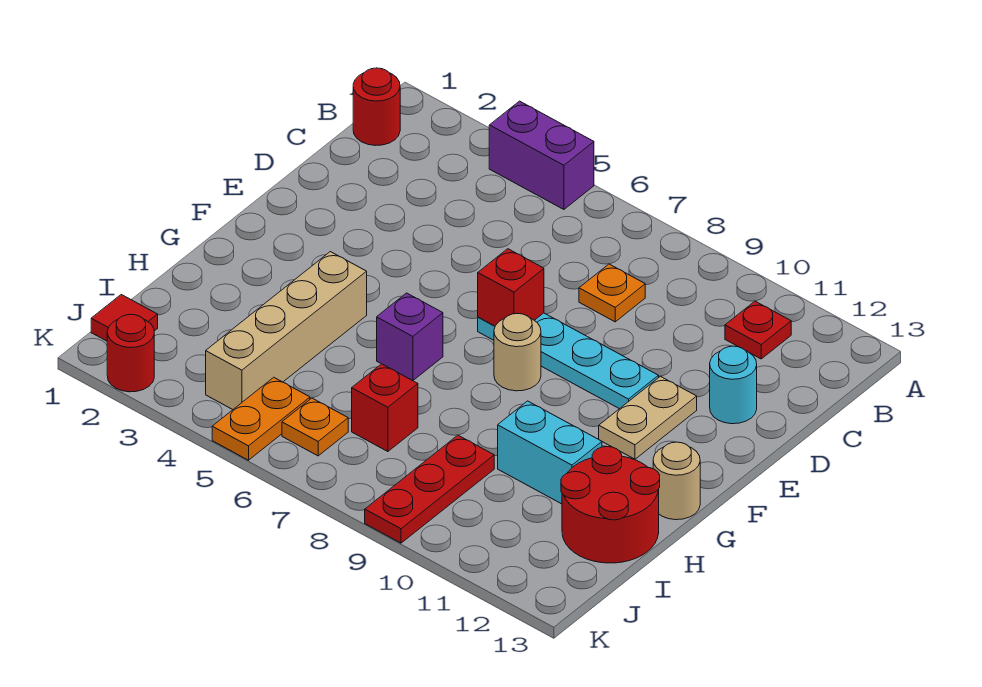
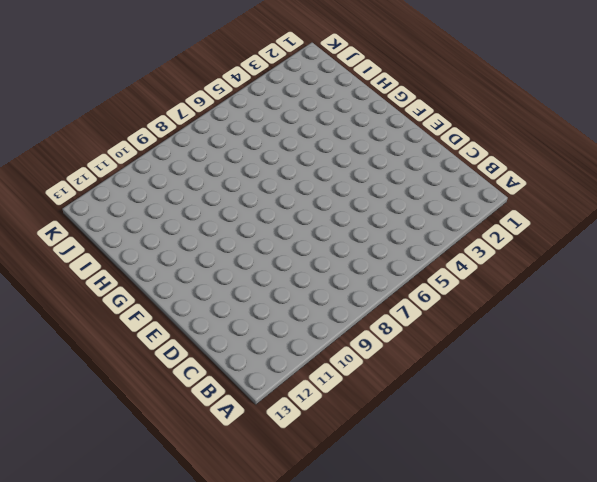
none -> purple 1x2 brick [489,101,594,209]
none -> red 1x1 round brick [353,68,400,146]
none -> red 1x1 plate [725,301,791,359]

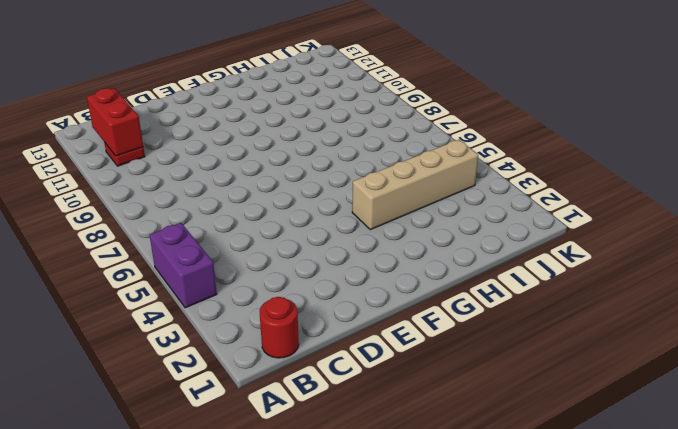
red 1x2 brick [87,88,143,156] -> none
none -> orange 1x1 plate [579,264,645,322]
none -> cyan 1x1 round brick [710,346,757,424]
none -> cyan 1x4 plate [478,313,659,409]

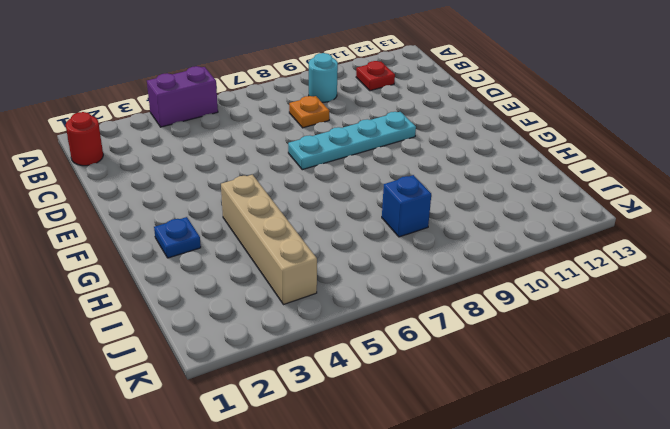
cyan 1x1 round brick [309,53,338,102] -> cyan 1x1 round brick moved to [710,346,757,424]
blue 1x1 plate [154,217,201,258] -> none
blue 1x1 brick [382,175,431,237] -> none
none -> tan 1x2 plate [599,376,697,459]
none -> tan 1x1 round brick [494,314,541,391]
none -> purple 1x1 brick [377,293,443,381]

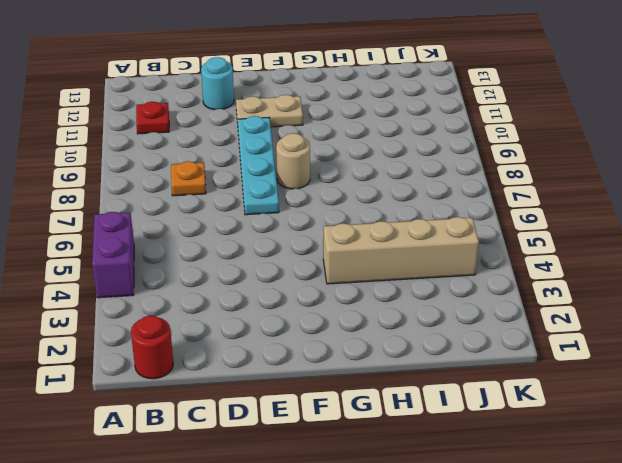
none -> purple 1x1 brick [377,293,443,381]
none -> tan 1x1 round brick [653,442,700,520]
none -> cyan 1x2 brick [498,401,602,504]

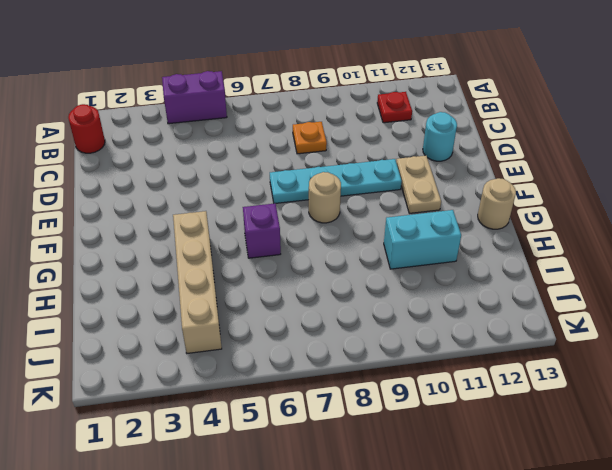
none -> red 2x2 round brick [561,447,660,563]
none -> red 1x1 brick [352,364,418,452]
none -> red 1x3 plate [365,435,494,543]

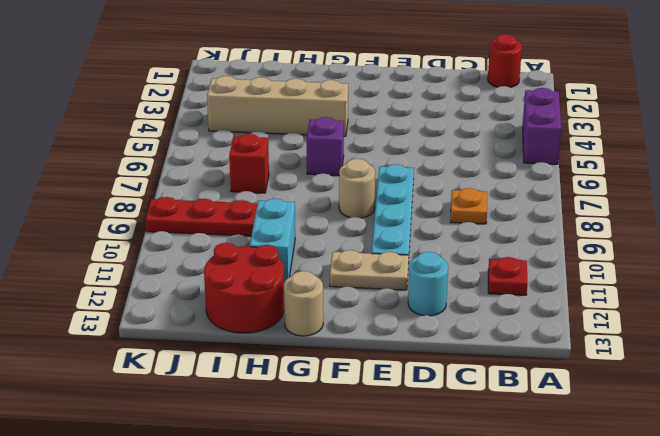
none -> red 1x1 tile [91,295,158,341]
none -> orange 1x2 plate [212,377,310,460]
none -> orange 1x1 plate [282,398,348,456]

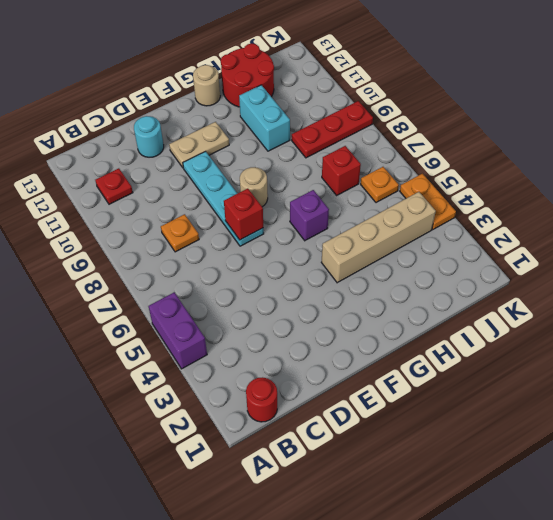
orange 1x2 plate [400,174,456,230] -> orange 1x2 plate turned to [212,377,310,460]
none -> red 1x1 tile [91,295,158,341]
none -> red 1x1 round brick [107,314,154,392]

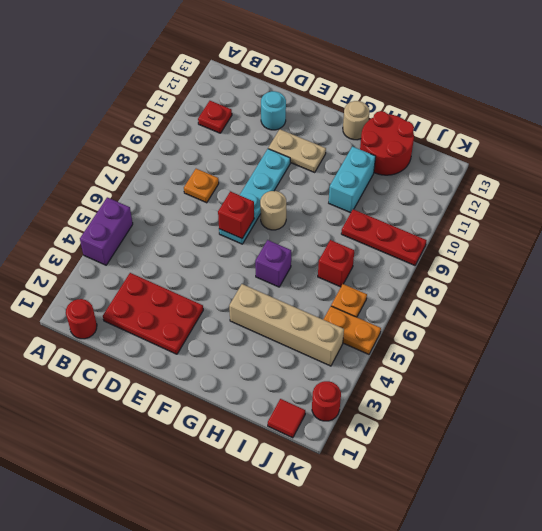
red 2x3 plate [103,273,203,354] -> none

